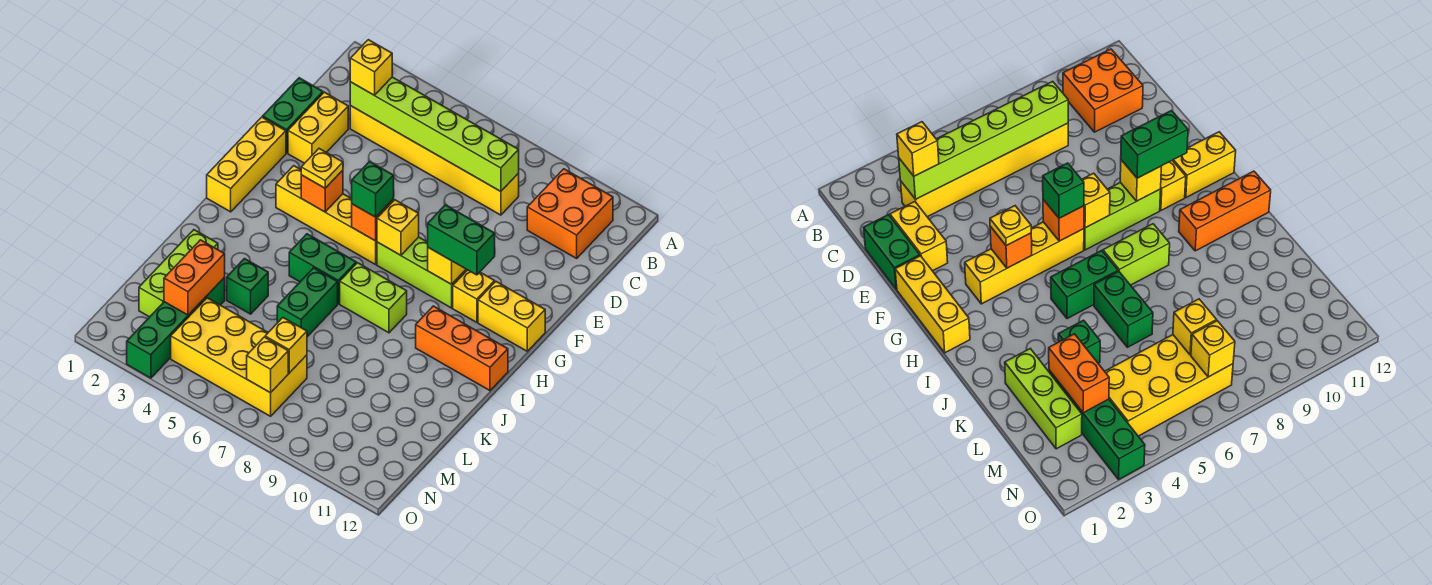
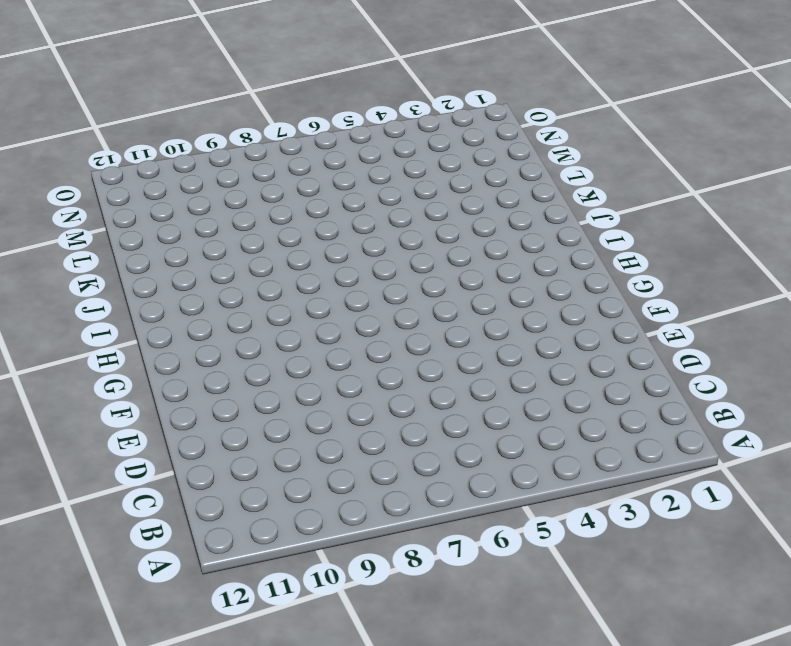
none -> orange 2x2 brick [527,169,613,258]
none -> yellow 1x6 brick [350,106,519,215]
none -> green 1x2 brick [263,78,323,153]

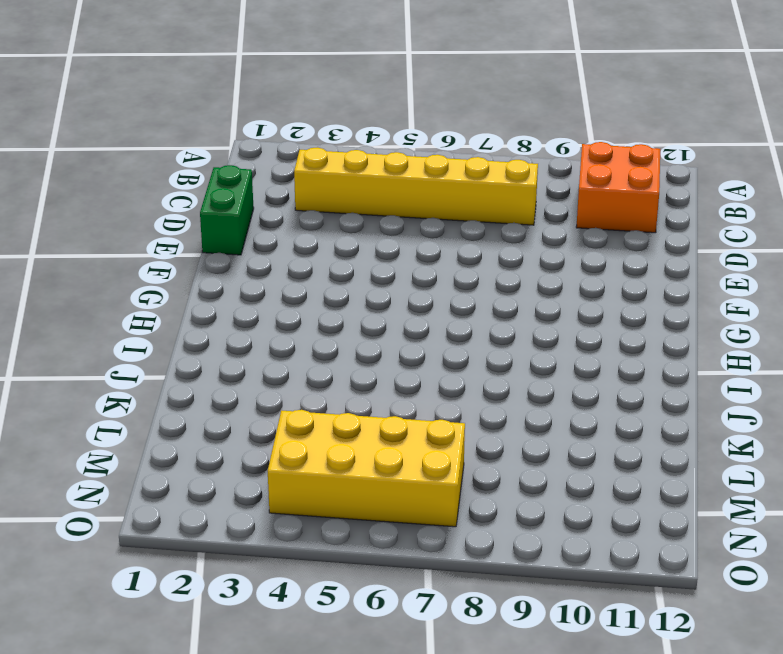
none -> yellow 1x2 brick [288,92,348,163]
none -> yellow 1x3 brick [207,117,286,212]
none -> yellow 1x4 brick [276,166,377,264]

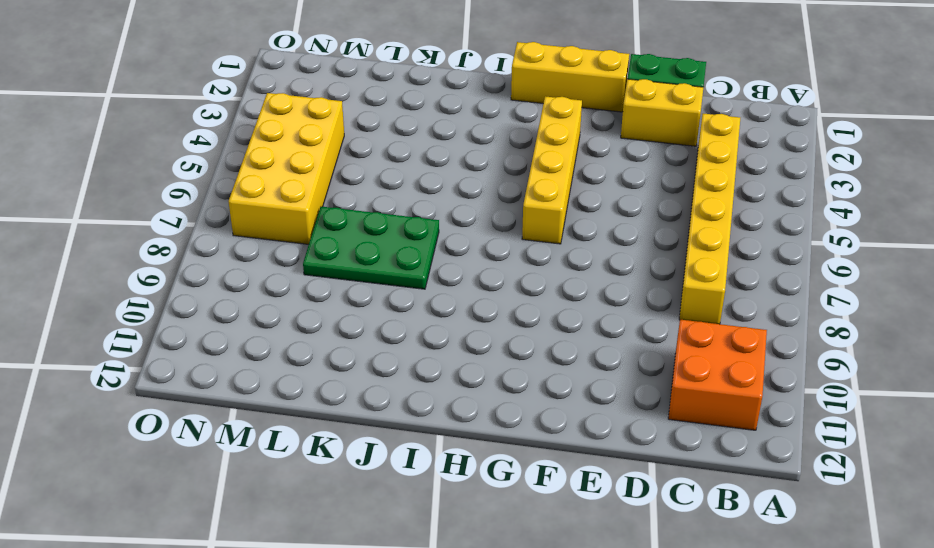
green 2x3 plate [303,207,439,289] -> none
none -> lime 1x3 brick [377,237,467,308]
none -> yellow 1x1 brick [453,270,495,322]
none -> yellow 1x2 brick [478,282,545,351]

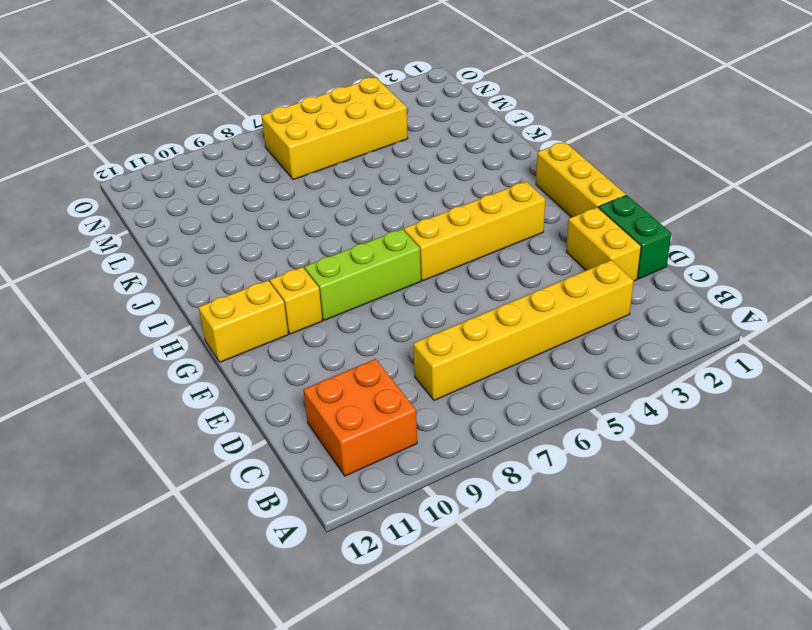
none -> green 1x2 brick [289,234,356,304]
none -> lime 1x2 brick [340,263,407,333]
none -> orange 1x3 brick [416,306,508,391]

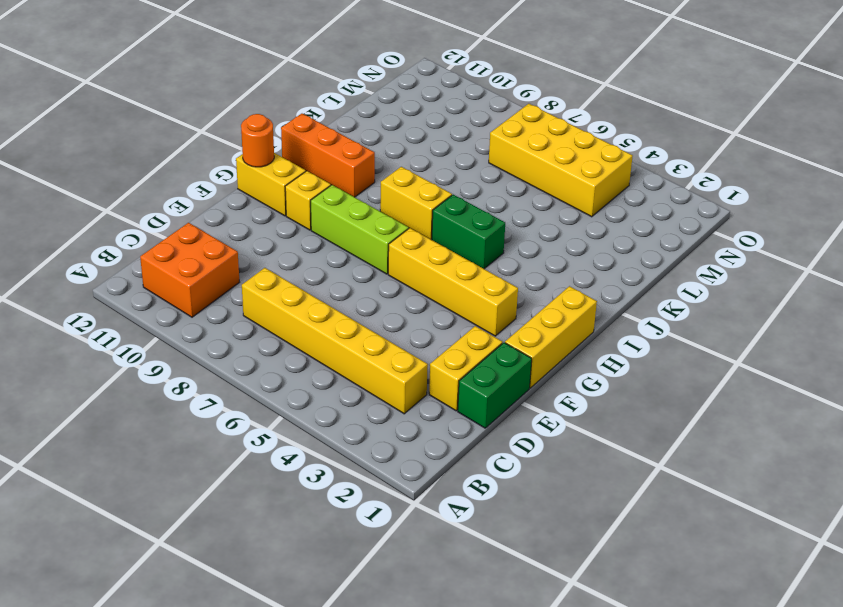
orange 1x1 round brick [241,114,274,167] -> none
yellow 1x2 brick [380,167,452,239] -> lime 1x2 brick [340,263,407,333]
none -> green 1x2 brick [277,268,338,337]
none -> lime 1x3 brick [139,230,218,317]
none -> green 1x1 brick [227,259,268,314]

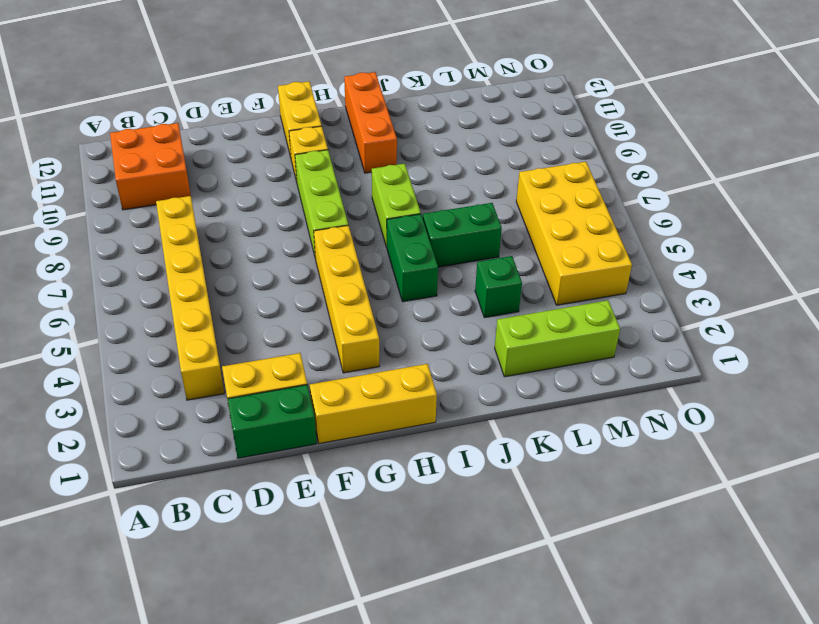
none -> green 1x4 brick [127,278,225,378]
none -> lime 1x6 brick [350,77,519,191]
none -> orange 1x1 brick [301,170,343,212]

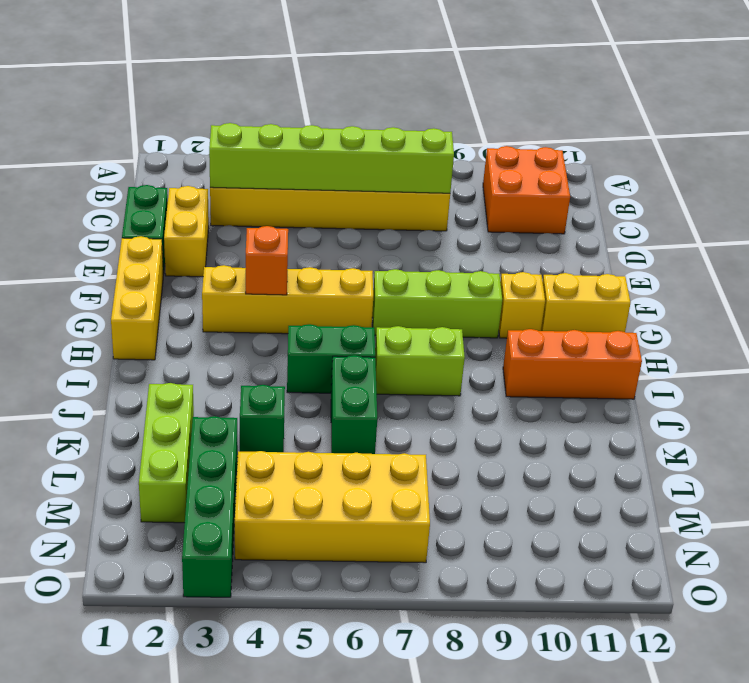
none -> orange 1x1 brick [352,199,394,241]
none -> yellow 1x1 brick [377,200,419,255]
none -> yellow 1x1 brick [428,248,466,284]

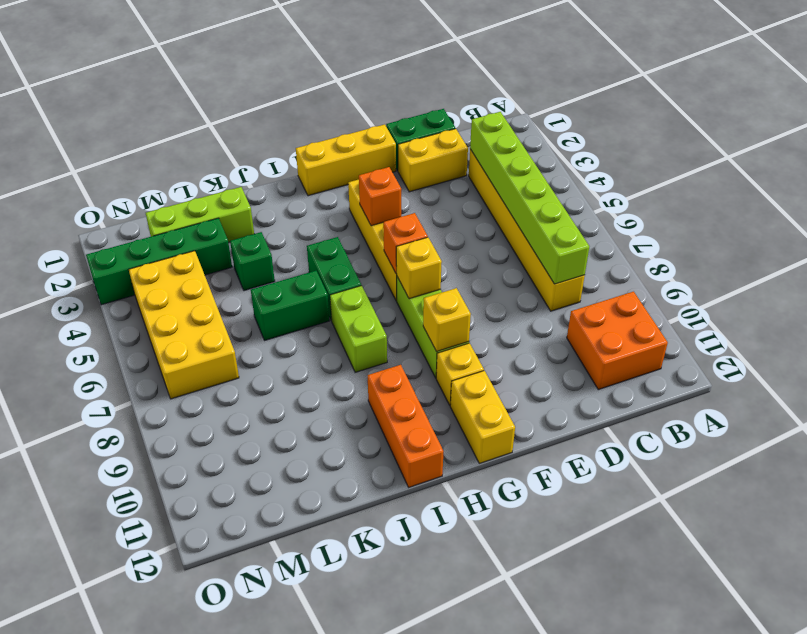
none -> orange 1x2 brick [164,240,225,315]
none -> yellow 1x1 brick [265,318,307,373]
none -> yellow 1x1 brick [247,337,288,393]

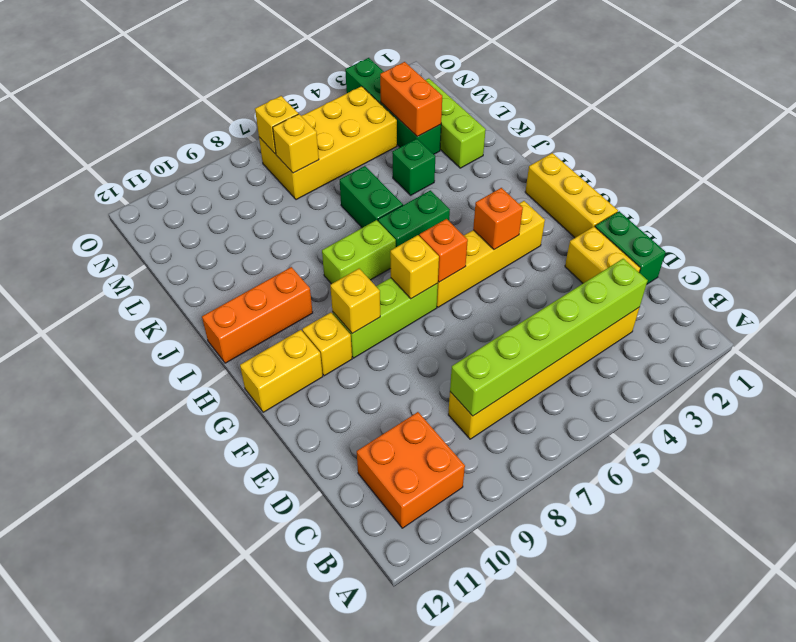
none -> yellow 1x1 brick [350,40,392,95]
none -> yellow 1x1 plate [301,149,343,188]
none -> green 1x1 brick [352,162,394,217]

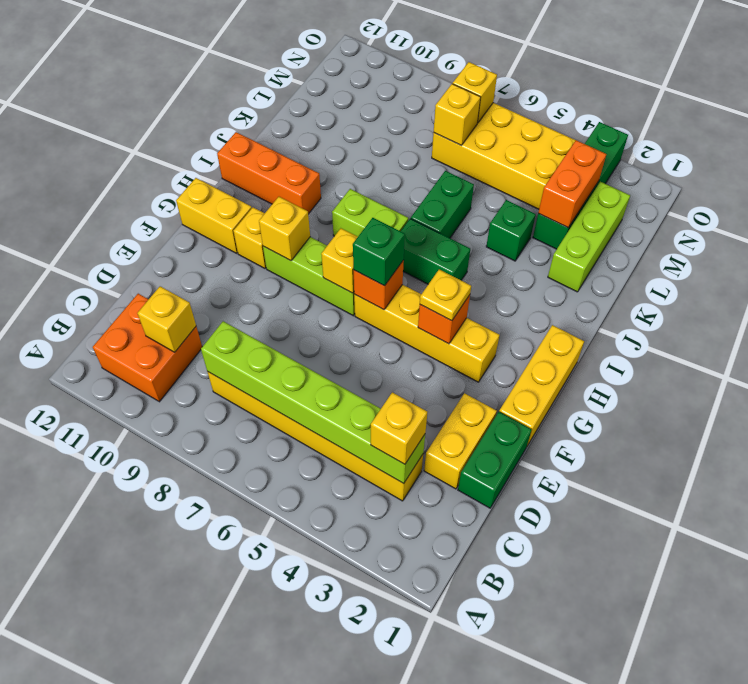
yellow 1x1 brick [137,286,196,352] -> none
none -> green 1x2 brick [428,205,495,275]

